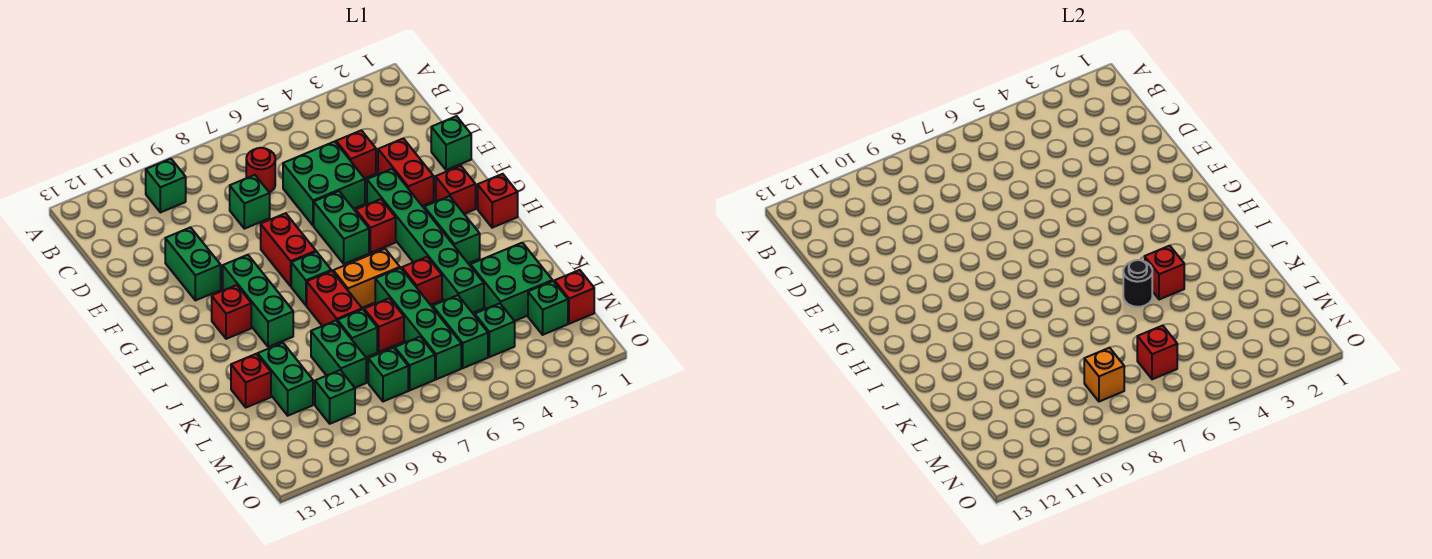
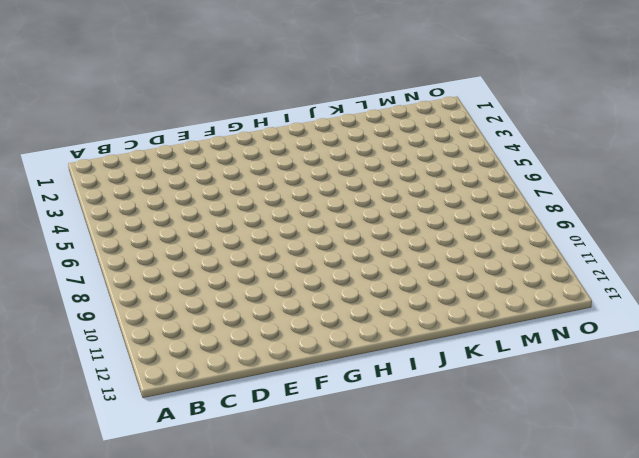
none -> green 1x1 brick [146,159,186,212]
none -> red 1x1 round brick [246,148,275,192]
none -> red 1x1 brick [336,130,376,178]
none -> green 2x2 brick [283,142,365,226]

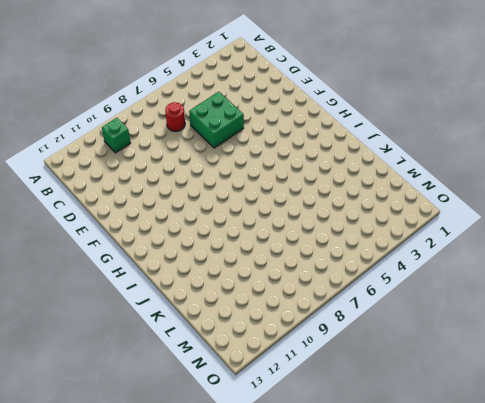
none -> red 1x1 brick [336,130,376,178]
none -> green 1x1 brick [230,175,270,229]
none -> green 1x1 brick [431,116,471,170]
none -> red 1x2 brick [378,138,434,206]

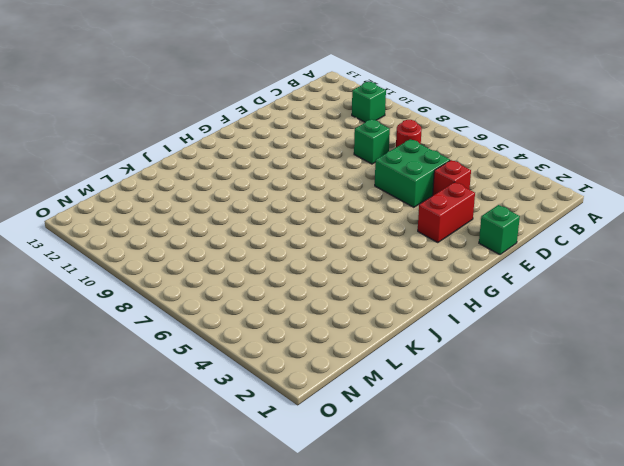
none -> green 1x2 brick [165,227,221,300]
none -> green 1x6 brick [367,169,484,313]
none -> green 1x2 brick [314,191,369,264]
none -> red 1x2 brick [261,213,316,286]

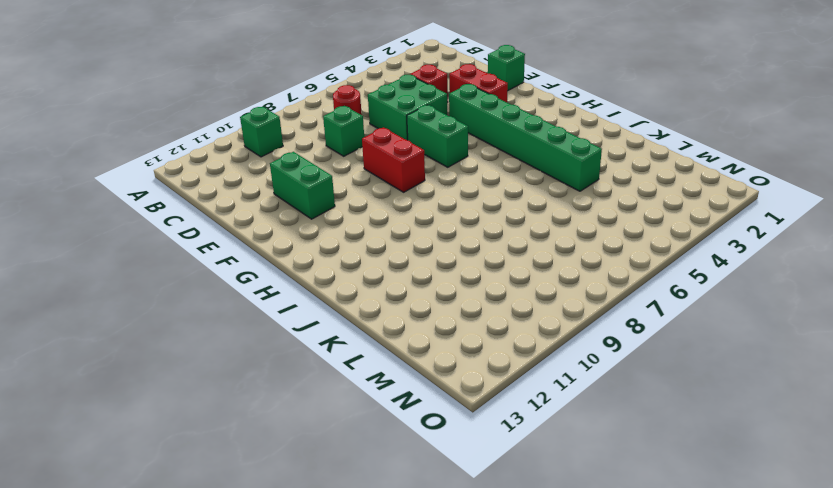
none -> red 1x1 brick [436,166,476,214]
none -> red 1x1 brick [356,199,396,253]
none -> green 1x3 brick [223,255,293,347]
none -> red 1x1 brick [478,174,518,228]

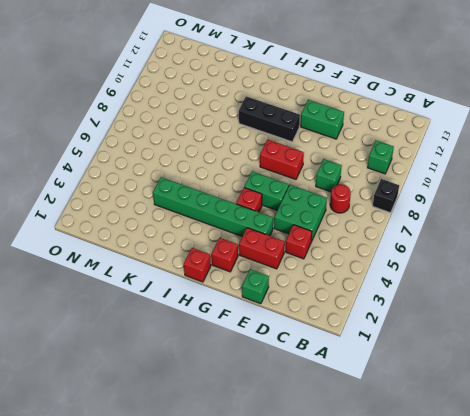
black 1x1 brick [373,179,399,213] -> none
black 1x3 brick [239,96,300,142] -> green 1x3 brick [223,255,293,347]
none -> green 1x2 brick [424,196,480,263]
none -> green 1x1 brick [291,252,331,305]
none -> red 1x1 brick [212,285,251,339]
none -> orange 1x2 brick [333,249,400,308]

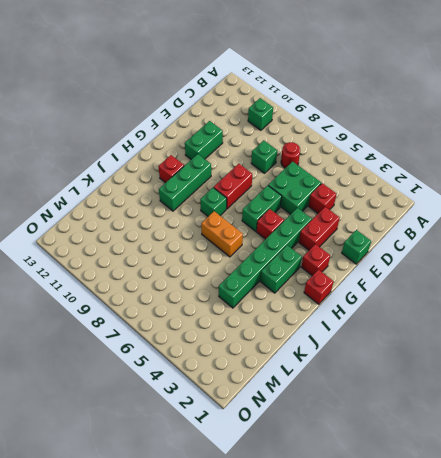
none -> red 1x2 brick [307,271,362,326]
none -> red 1x1 brick [402,257,442,305]
none -> green 1x4 brick [375,268,461,379]
none -> green 2x2 brick [471,243,552,321]

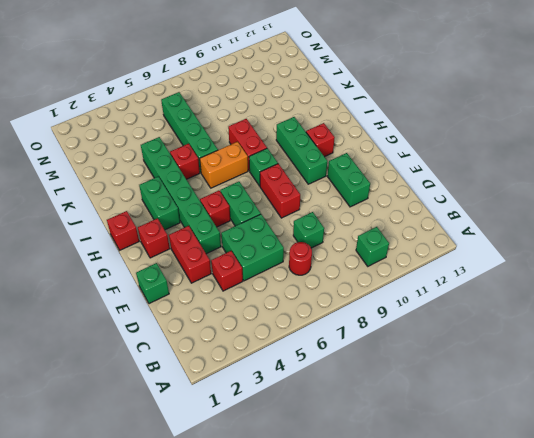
none -> green 2x2 brick [471,243,552,321]
none -> red 1x1 brick [364,298,404,352]
none -> green 1x1 brick [337,309,377,357]
none -> green 1x2 brick [311,321,366,388]

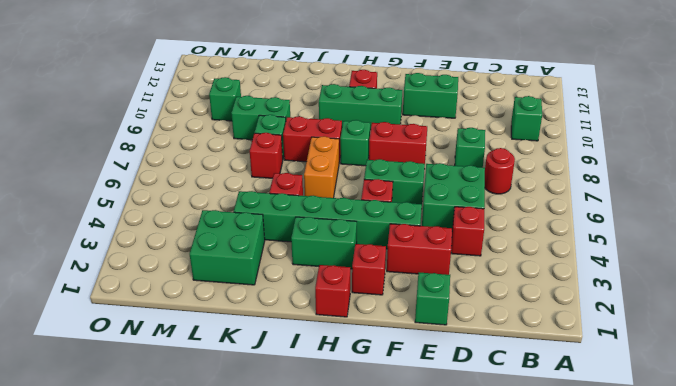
none -> green 1x4 brick [375,268,461,379]
none -> green 1x2 brick [258,343,313,416]
none -> red 1x1 brick [231,354,271,407]
none -> green 1x2 brick [433,295,488,368]

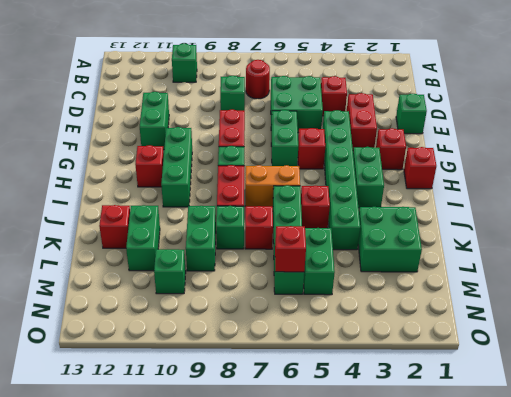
none -> red 1x1 brick [554,270,594,324]
none -> green 1x1 brick [528,281,568,335]
none -> green 1x1 brick [475,303,515,357]
none -> green 1x1 brick [395,337,435,390]

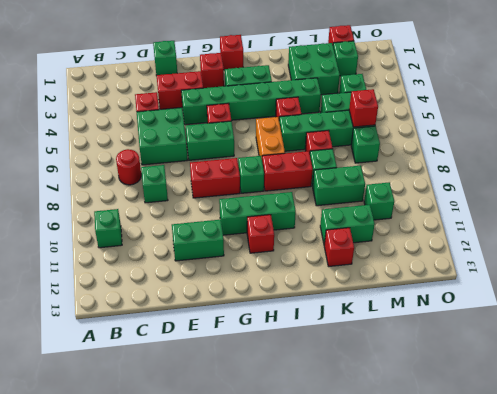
none -> green 1x1 brick [368,348,408,402]
none -> red 1x1 brick [1145,246,1184,300]
none -> black 1x1 round brick [1123,260,1152,307]
none -> orange 1x1 brick [1084,348,1124,402]

